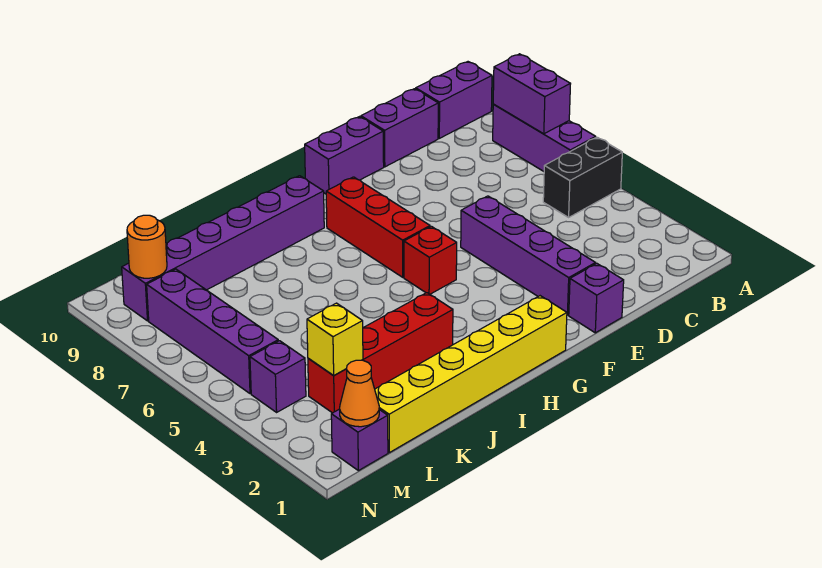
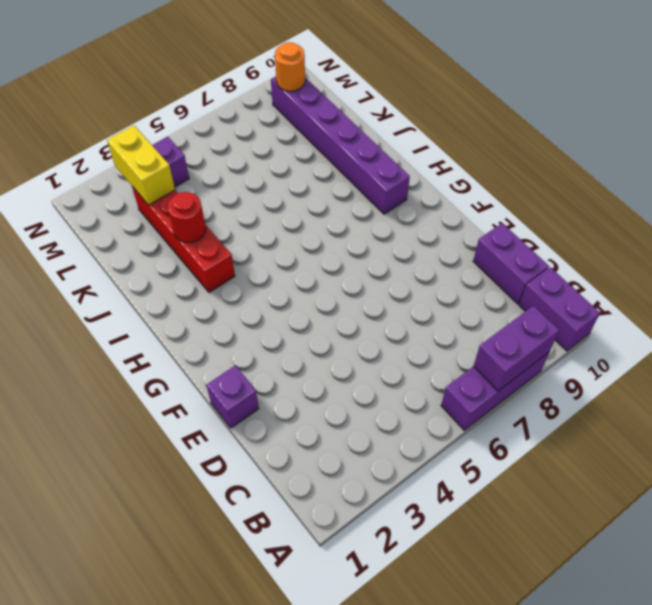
red 1x1 round brick [168,192,206,243] -> none
yellow 1x2 brick [107,126,175,205] -> yellow 1x1 brick [307,303,363,376]
none -> black 1x2 brick [543,137,622,217]
none -> purple 1x4 brick [461,196,595,315]
none -> purple 1x2 brick [305,117,384,194]

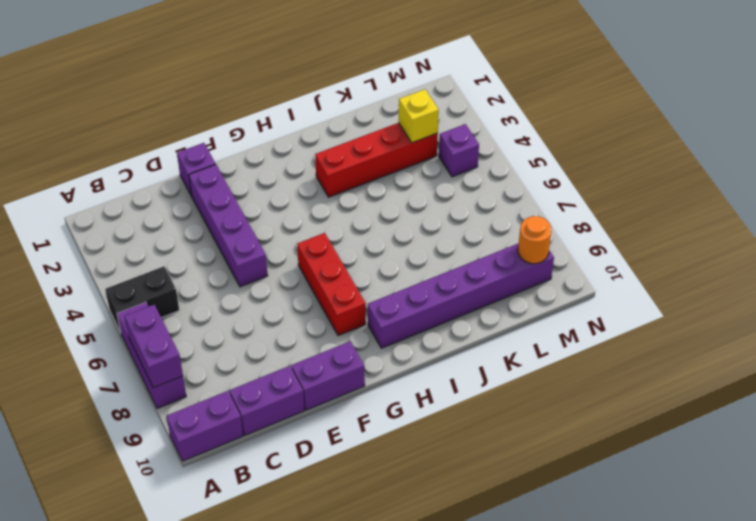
none -> yellow 1x6 brick [375,296,567,453]
none -> red 1x1 brick [404,226,457,294]
none -> purple 1x1 brick [331,409,388,471]

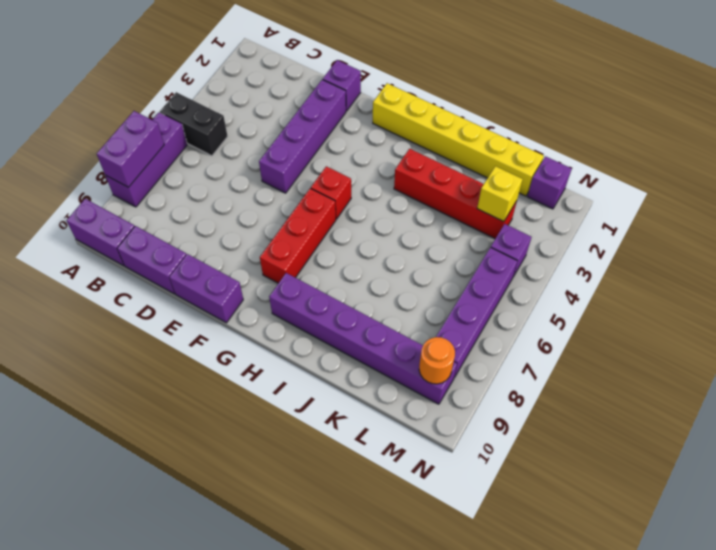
none -> orange 1x1 cone [340,360,379,427]

